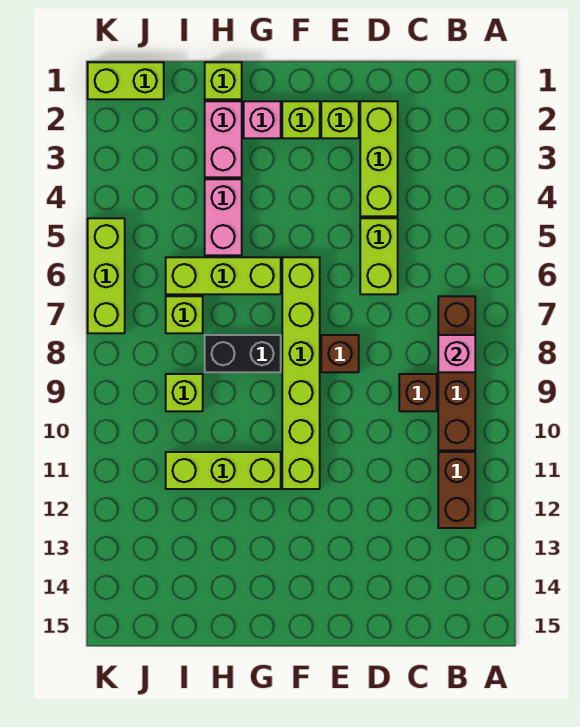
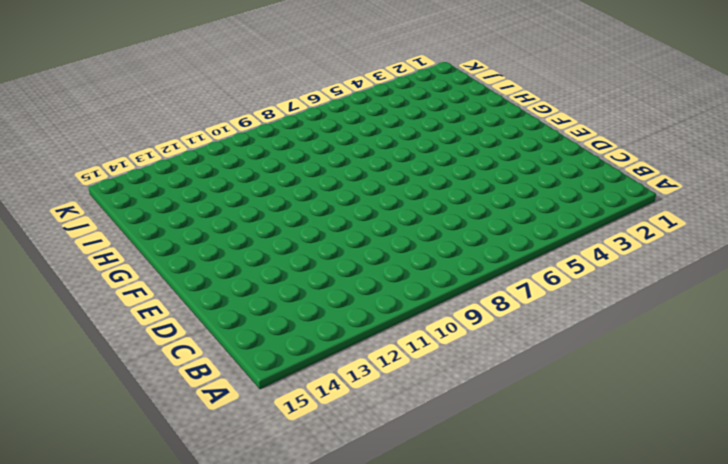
none -> brown 1x4 brick [438,296,475,450]
none -> brown 1x2 brick [438,452,475,528]
none -> brown 1x1 brick [399,374,437,411]

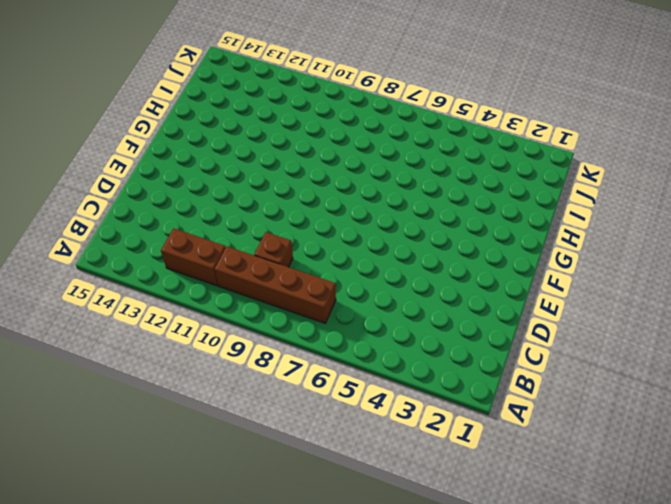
none -> lime 1x3 brick [360,101,398,216]
none -> lime 1x2 brick [360,218,398,294]
none -> lime 1x1 brick [321,101,359,138]

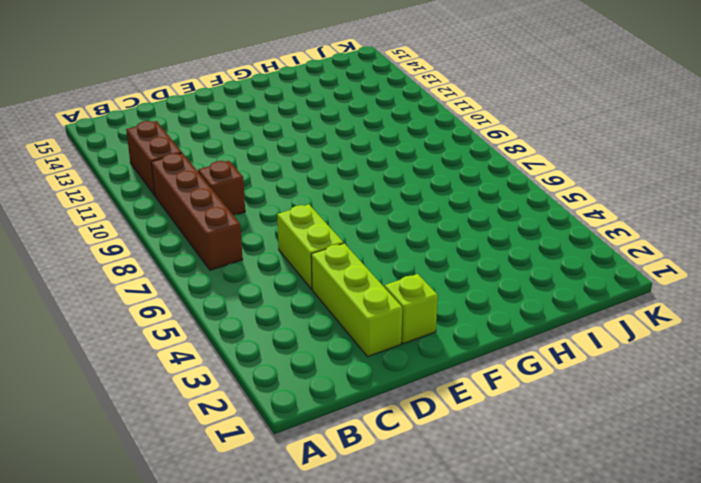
none -> brown 1x1 brick [321,335,359,372]
none -> lime 1x1 brick [282,101,320,138]
none -> lime 1x6 brick [282,257,320,489]

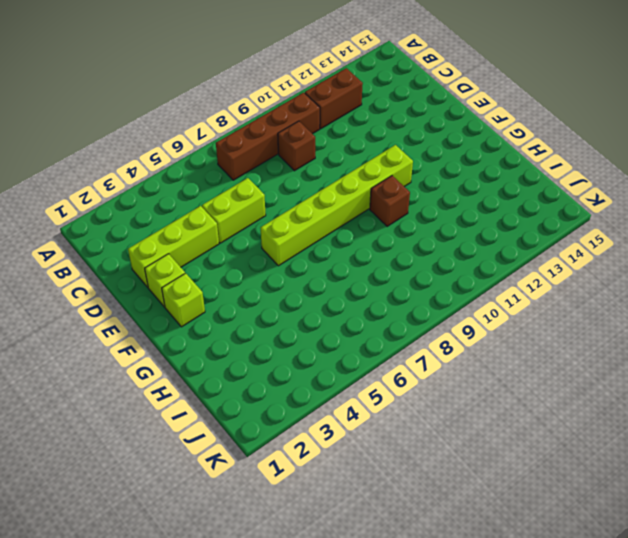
brown 1x1 brick [370,176,410,226] -> brown 1x1 brick moved to [321,335,359,372]
none -> pink 1x1 brick [244,101,281,138]
none -> lime 1x3 brick [166,257,281,294]
none -> black 1x2 brick [205,335,281,372]

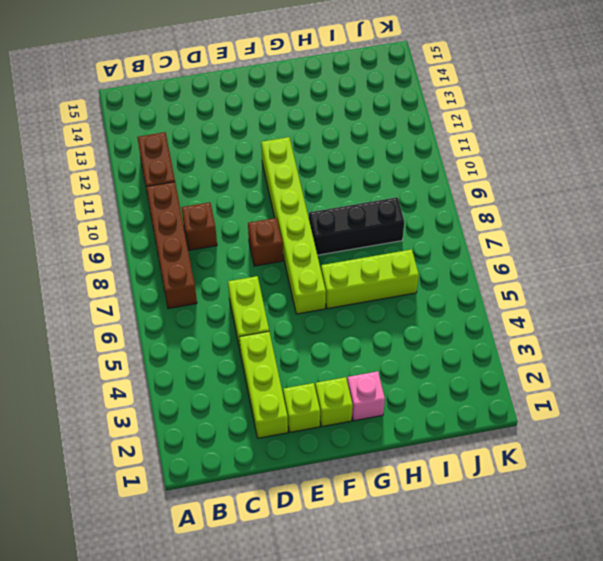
black 1x3 brick [309,197,404,255] -> black 1x2 brick [205,335,281,372]
none -> lime 1x3 brick [166,452,281,489]
none -> lime 1x1 brick [205,62,242,99]
none -> pink 1x2 brick [205,101,242,177]

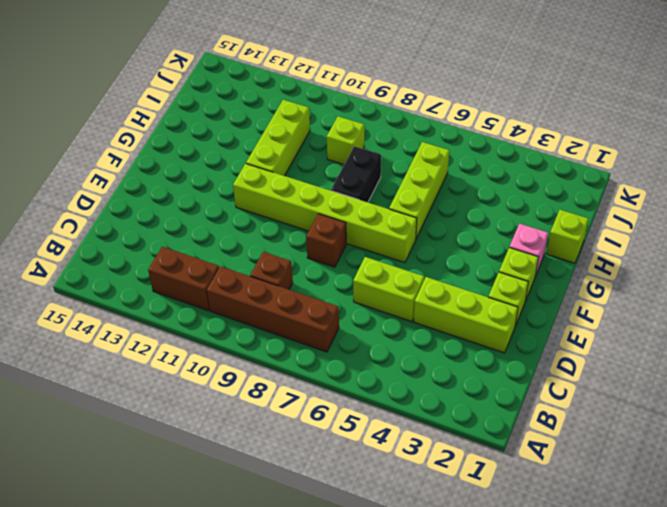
none -> pink 1x2 brick [205,101,242,177]
none -> pink 1x2 brick [205,179,242,255]
none -> lime 1x1 brick [166,296,203,333]

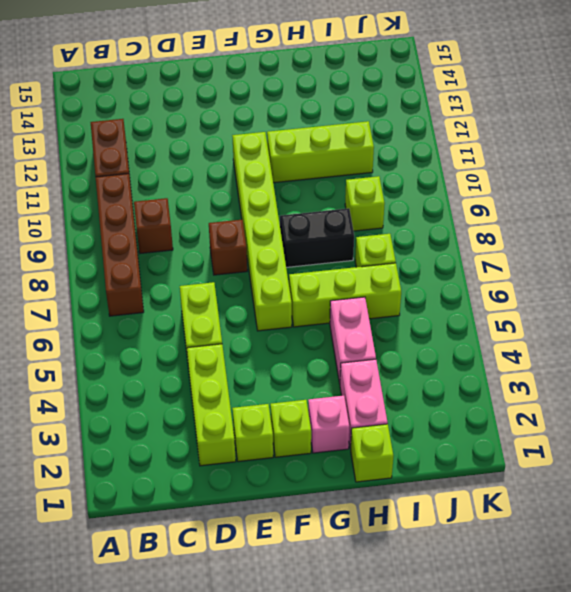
none -> lime 1x2 brick [88,62,164,99]
none -> lime 1x3 brick [88,218,125,333]
none -> pink 1x1 brick [438,335,475,372]

